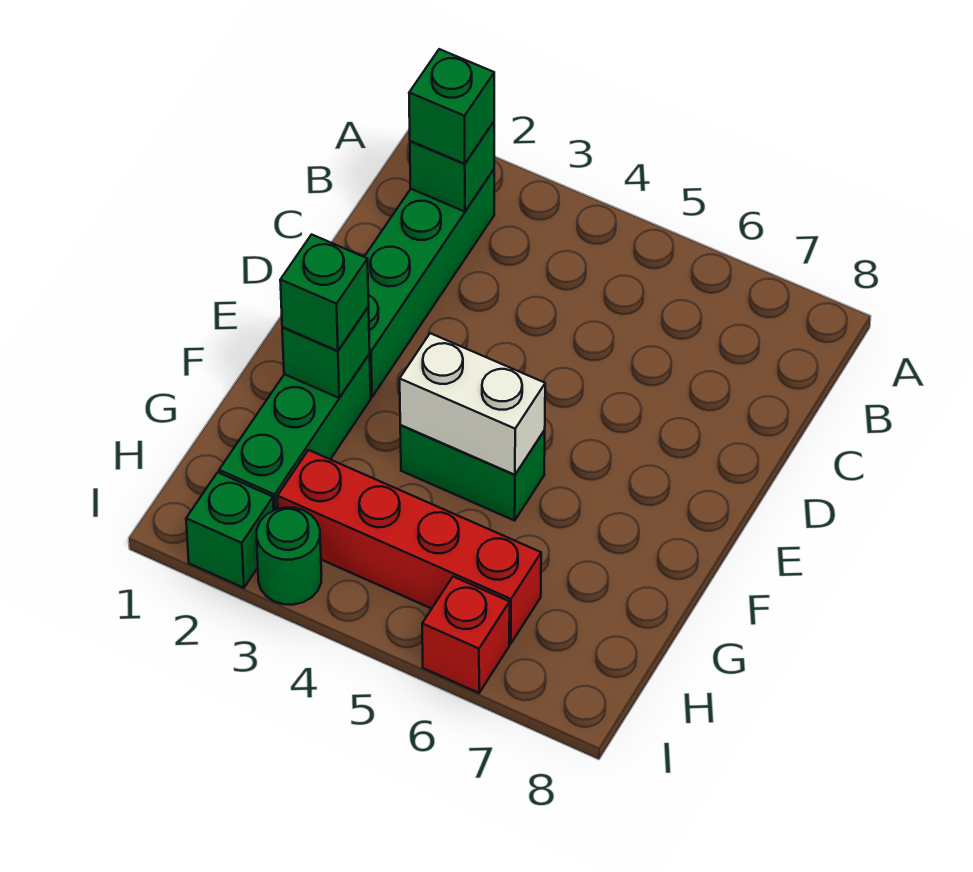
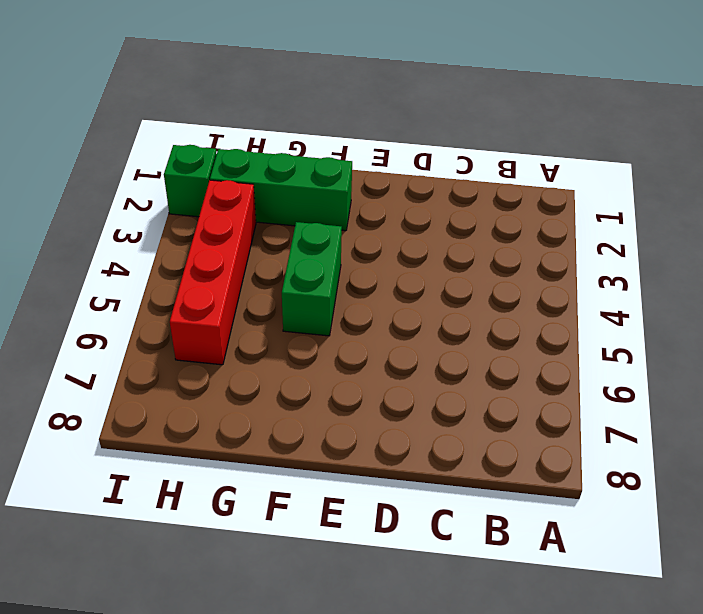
none -> green 1x4 brick [365,170,494,397]
none -> green 1x1 round brick [256,508,322,605]
none -> red 1x1 brick [422,577,510,693]

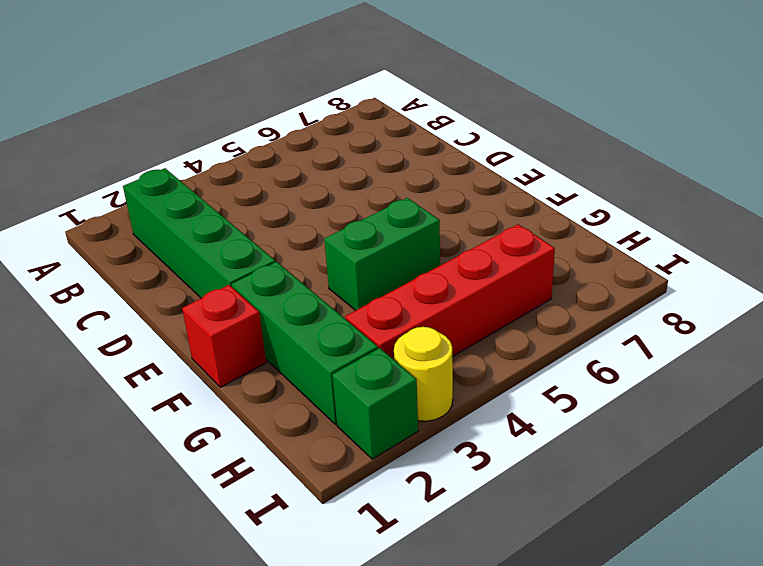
red 1x1 brick [182,285,266,387] -> red 1x1 brick moved to [422,577,510,693]
yellow 1x1 round brick [394,327,453,421] -> green 1x1 round brick [256,508,322,605]
none -> green 1x1 brick [410,122,494,212]
none -> green 1x1 brick [282,307,370,398]
none -> white 1x2 brick [400,333,545,475]

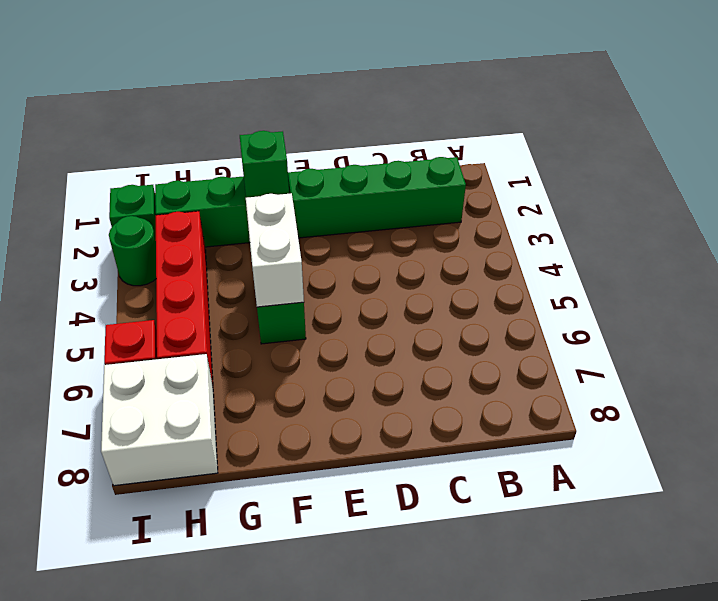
white 2x2 brick [101,354,218,486] -> none
none -> green 1x1 brick [410,122,494,212]
none -> green 1x1 brick [409,49,494,164]
none -> green 1x1 brick [280,234,369,351]

